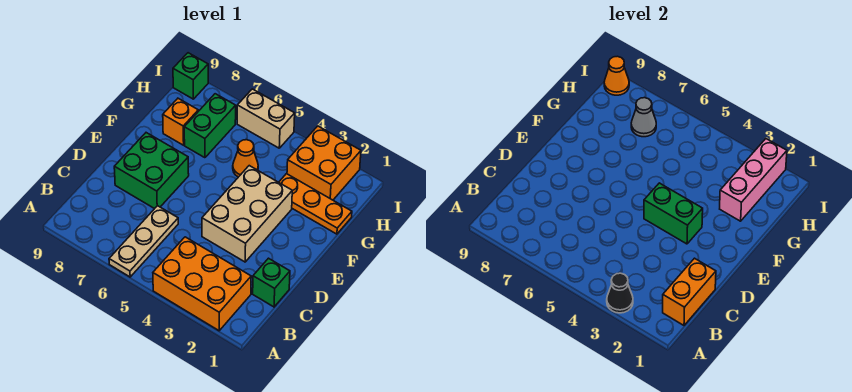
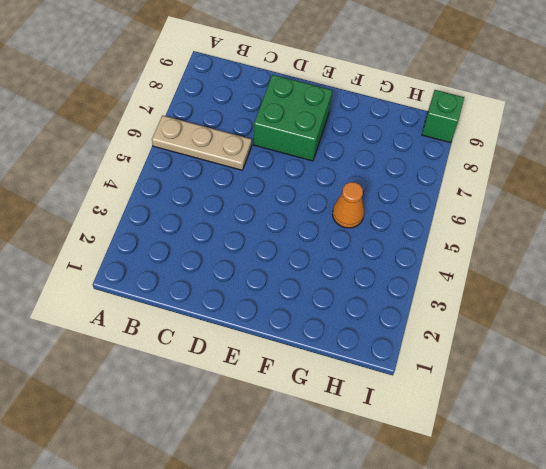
none -> orange 2x3 brick [153,237,251,331]
none -> green 1x1 brick [253,258,290,307]
none -> tan 2x3 brick [202,166,292,262]

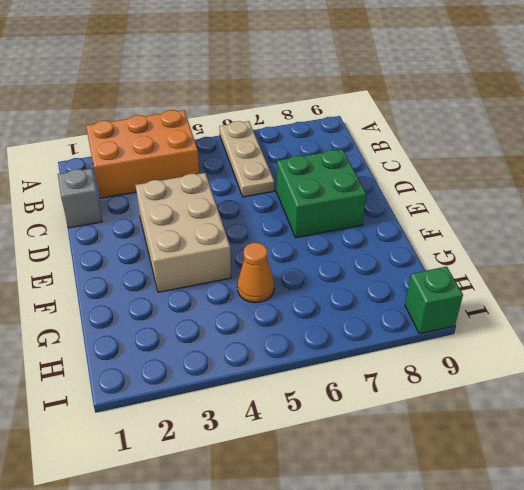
grey 1x1 brick [58,168,102,228] -> green 1x1 brick [253,258,290,307]
none -> orange 1x3 plate [279,174,352,234]
none -> green 1x2 brick [184,94,236,158]
none -> orange 1x1 brick [163,98,198,145]

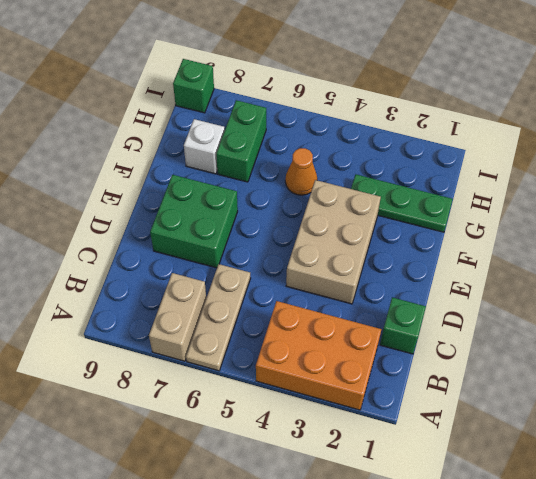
tan 1x2 brick [149,273,206,361] -> tan 1x2 brick turned to [237,89,295,148]
green 1x3 plate [351,174,453,232] -> orange 1x3 plate [279,174,352,234]
white 1x1 brick [184,119,225,174] -> orange 1x1 brick [163,98,198,145]
none -> orange 2x2 brick [287,126,361,200]
none -> black 1x1 cone [607,273,633,313]
none -> orange 1x2 brick [663,258,716,325]

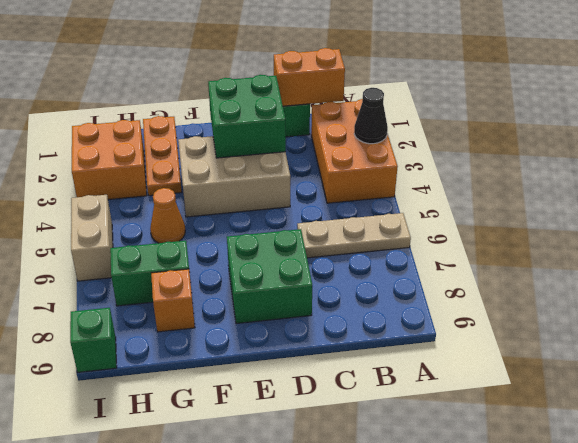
green 2x2 brick [208,75,286,158] -> green 1x2 brick [644,183,703,244]
none -> pink 1x3 brick [720,139,787,221]
none -> grey 1x1 cone [631,98,656,137]
none -> orange 1x1 cone [604,56,629,95]

